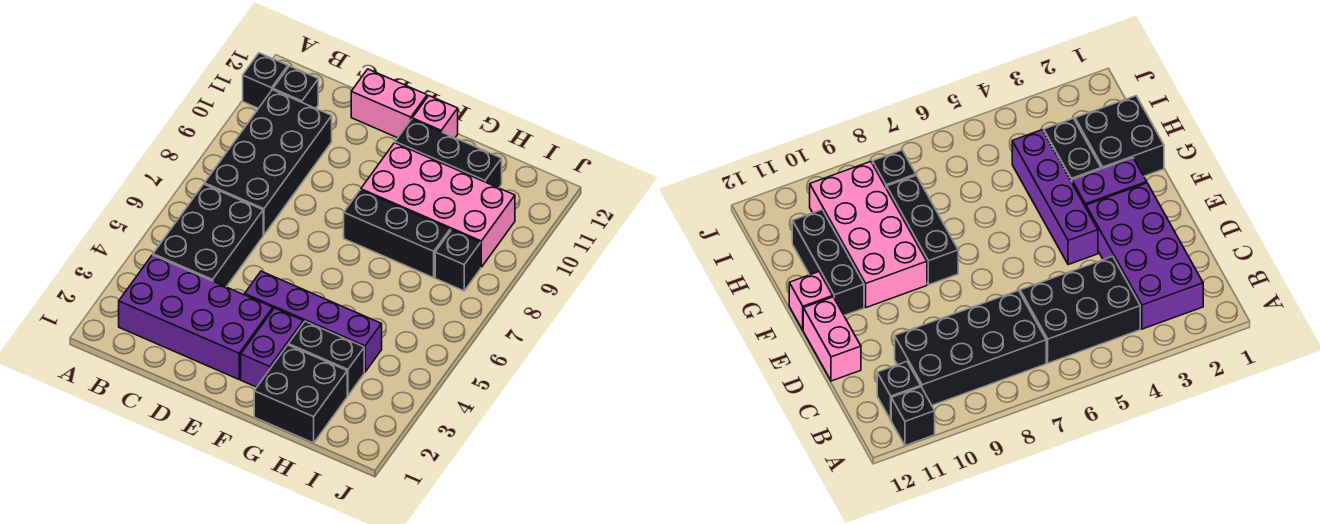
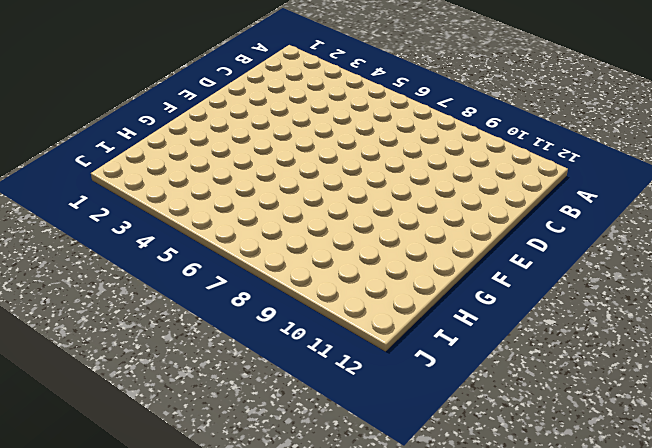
none -> black 1x1 brick [243,53,288,108]
none -> purple 2x4 brick [119,255,273,379]
none -> black 2x3 brick [153,184,263,287]

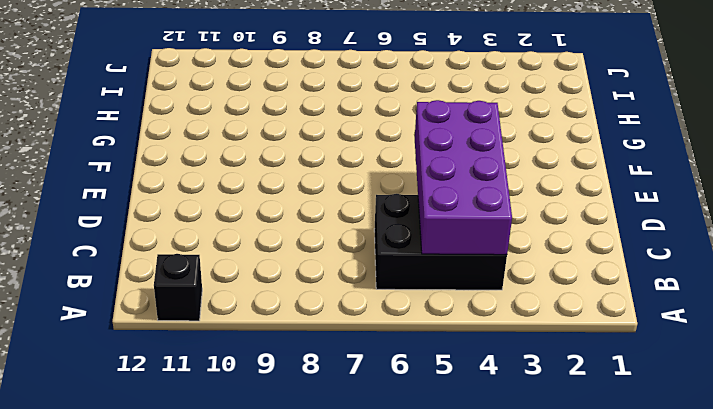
purple 2x4 brick [415,100,512,255] -> purple 2x4 brick moved to [119,255,273,379]
none -> black 2x4 brick [204,90,332,235]
none -> black 1x1 brick [273,66,318,108]
none -> pink 1x2 brick [351,69,427,138]

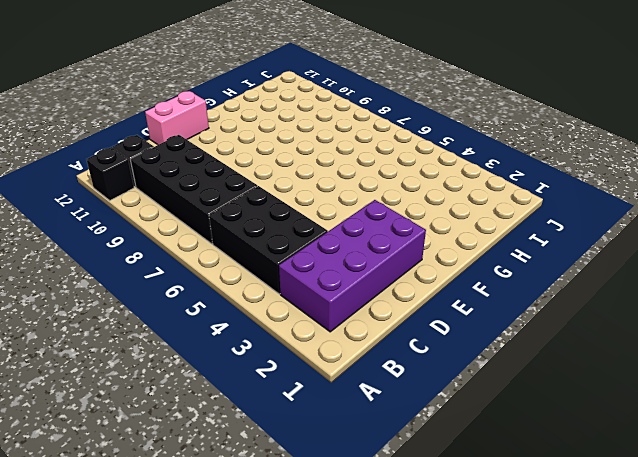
none -> purple 1x4 brick [245,271,382,372]
none -> purple 1x2 brick [241,308,303,387]
none -> black 1x3 brick [344,190,450,278]

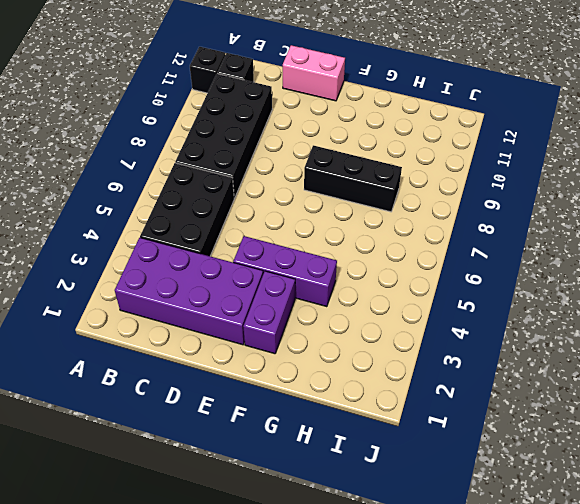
purple 1x3 brick [233,236,337,307] -> purple 1x4 brick [245,271,382,372]
none -> pink 2x4 brick [361,143,515,267]
none -> black 1x3 brick [395,119,502,188]
none -> pink 1x1 brick [412,96,458,138]

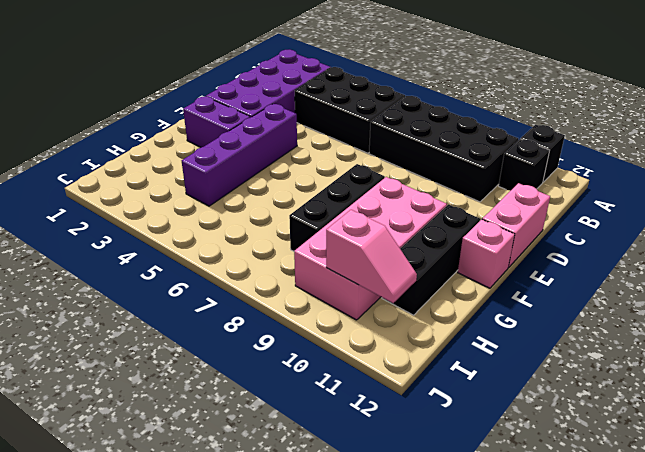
pink 1x2 slope [326,210,417,303] -> none
none -> black 2x2 brick [254,345,347,443]
none -> black 1x2 brick [288,321,364,396]
none -> black 1x1 brick [435,230,481,291]

